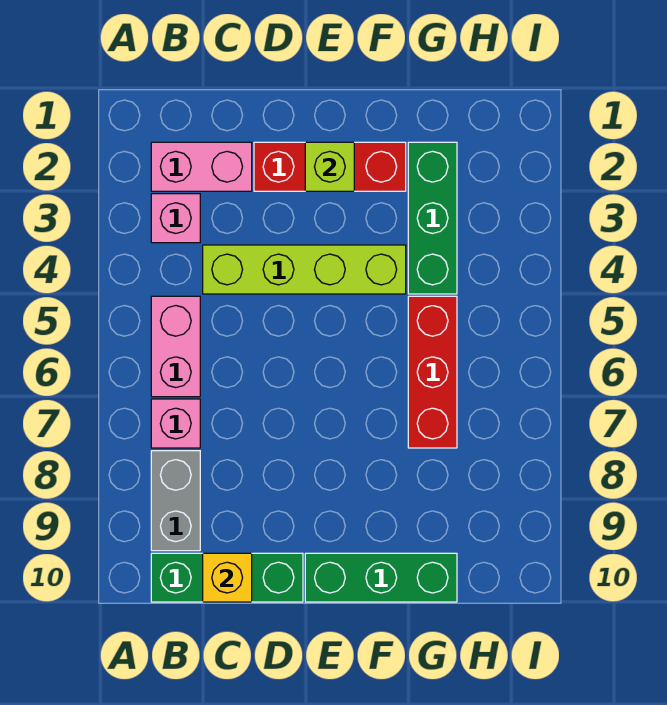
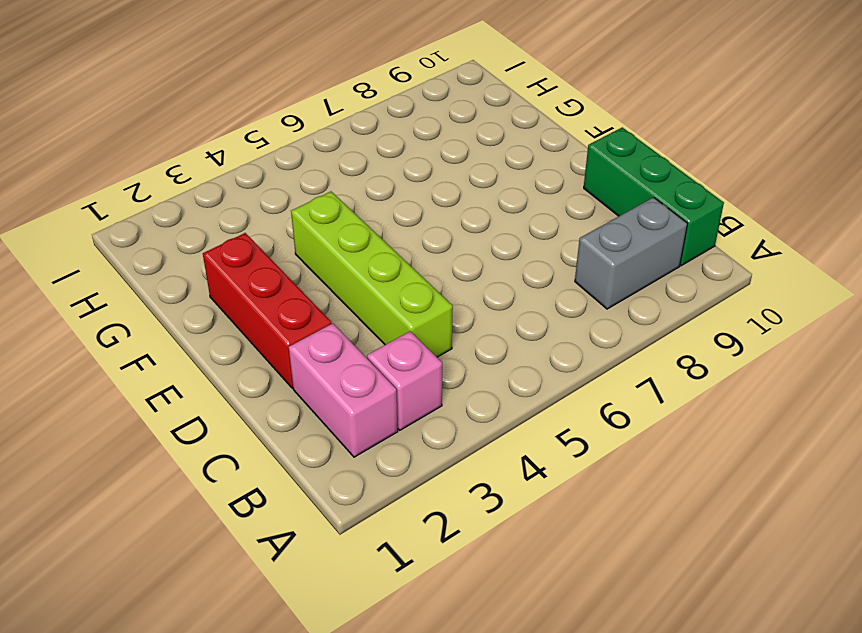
none -> pink 1x2 brick [151,296,200,397]
none -> pink 1x1 brick [151,399,200,448]
none -> green 1x3 brick [305,553,457,602]

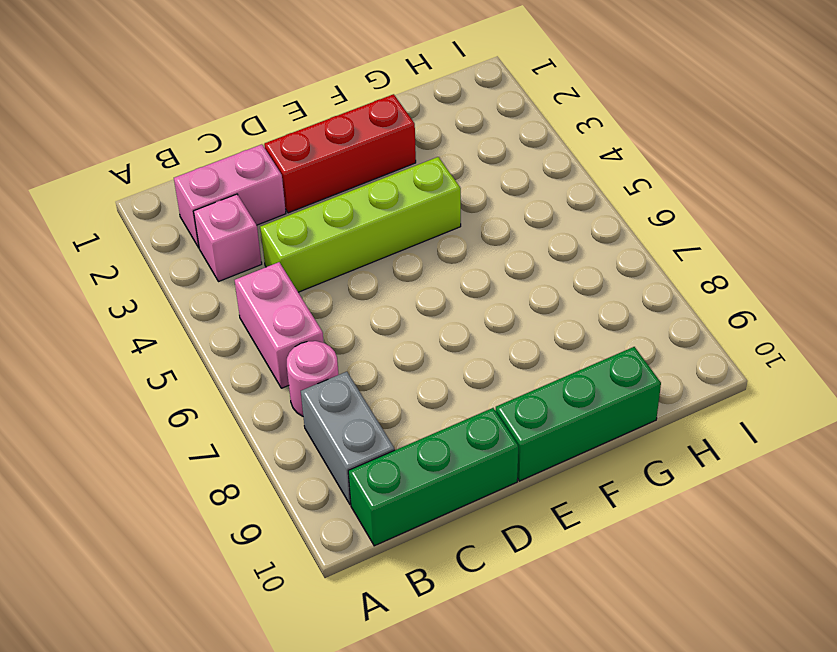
pink 1x1 round brick [287,341,339,416] -> pink 1x1 brick [151,399,200,448]
none -> green 1x3 brick [408,142,457,294]
none -> red 1x3 brick [408,296,457,448]
none -> yellow 1x1 brick [203,553,252,602]

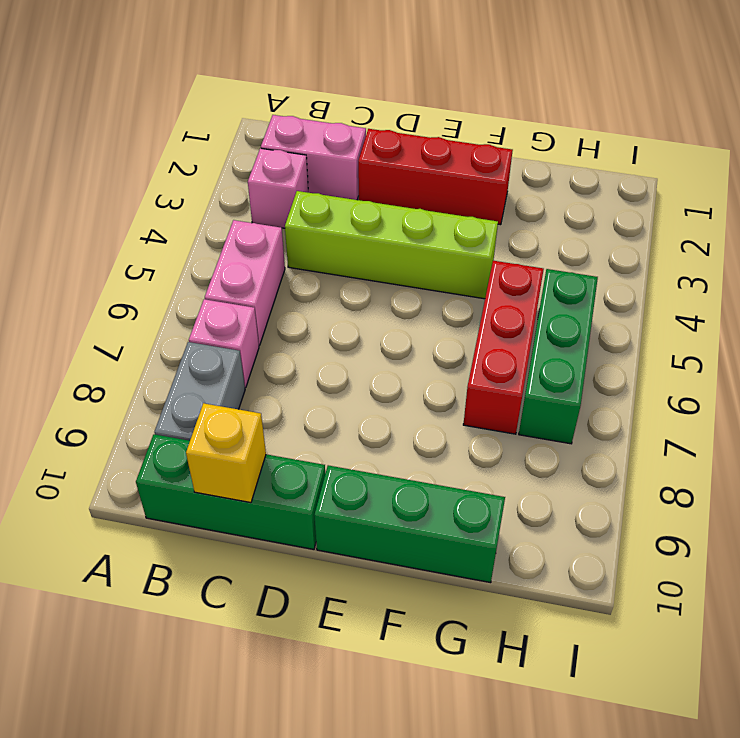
green 1x3 brick [519,269,598,444] -> green 1x3 brick moved to [408,142,457,294]
none -> lime 1x1 brick [305,142,354,191]

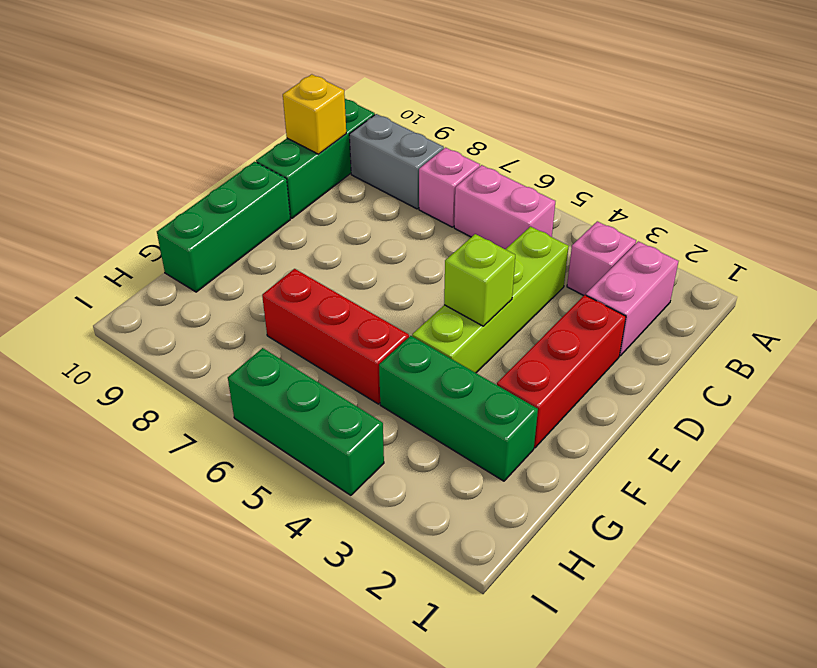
lime 1x1 brick [444,234,515,326] -> lime 1x1 brick moved to [305,142,354,191]
green 1x3 brick [228,348,384,495] -> none

